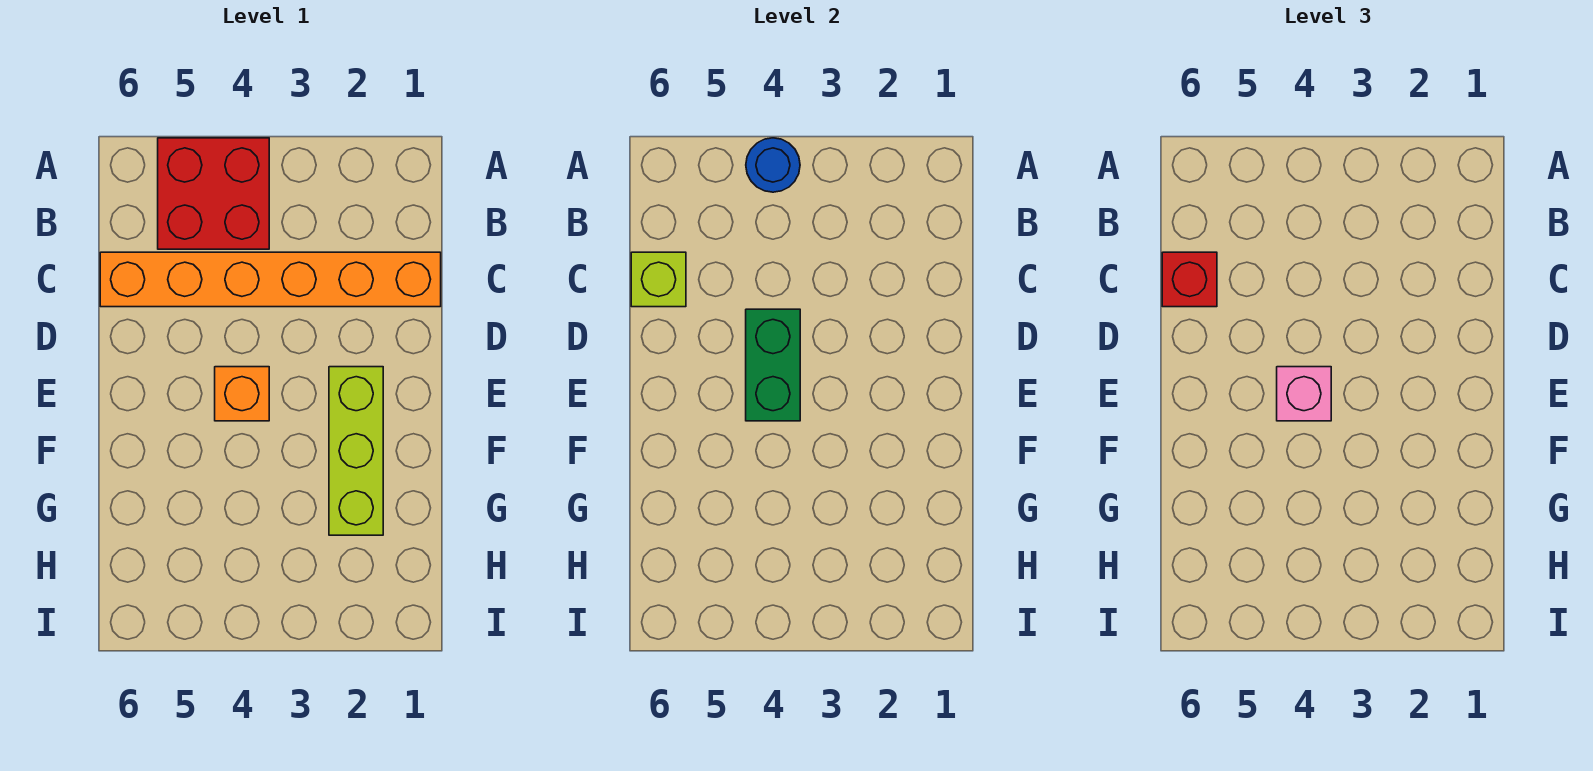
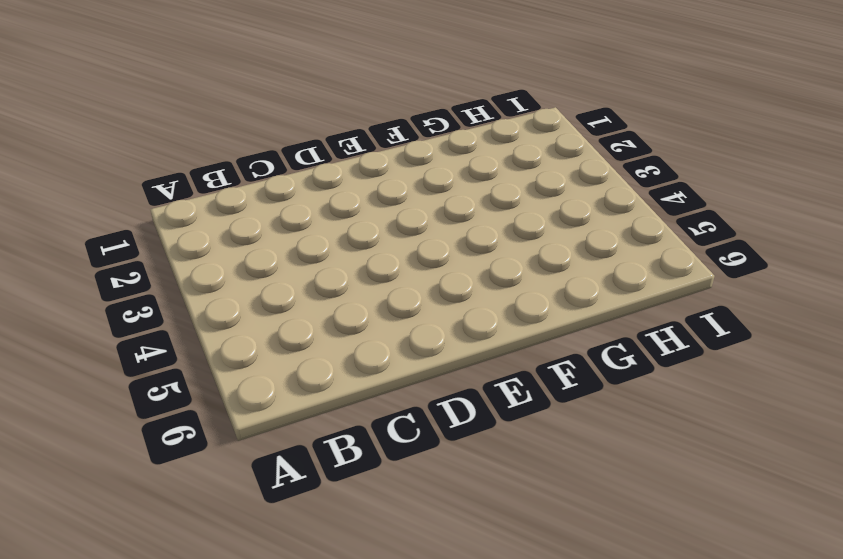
none -> red 2x2 brick [158,138,269,249]
none -> orange 1x6 brick [100,252,441,307]

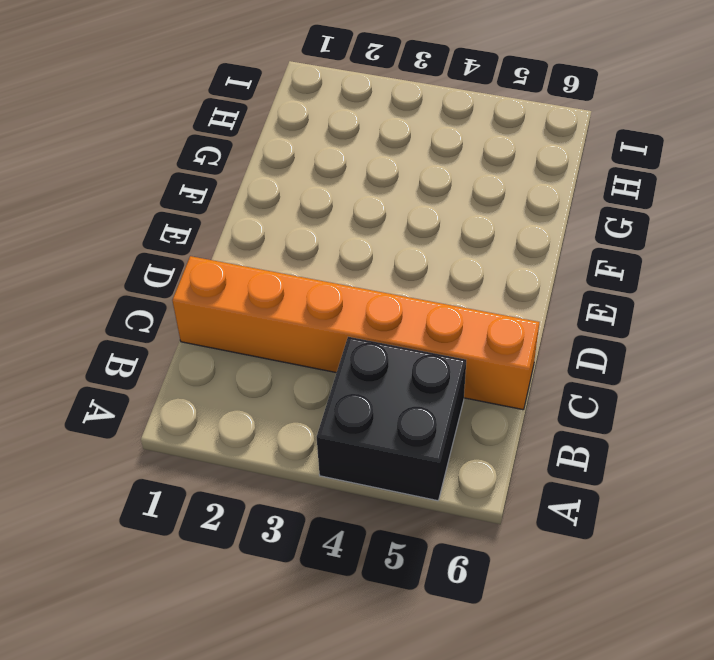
black 2x2 brick [317,337,466,501] -> red 2x2 brick [158,138,269,249]
none -> lime 1x3 brick [329,367,383,535]
none -> orange 1x1 brick [215,367,269,421]

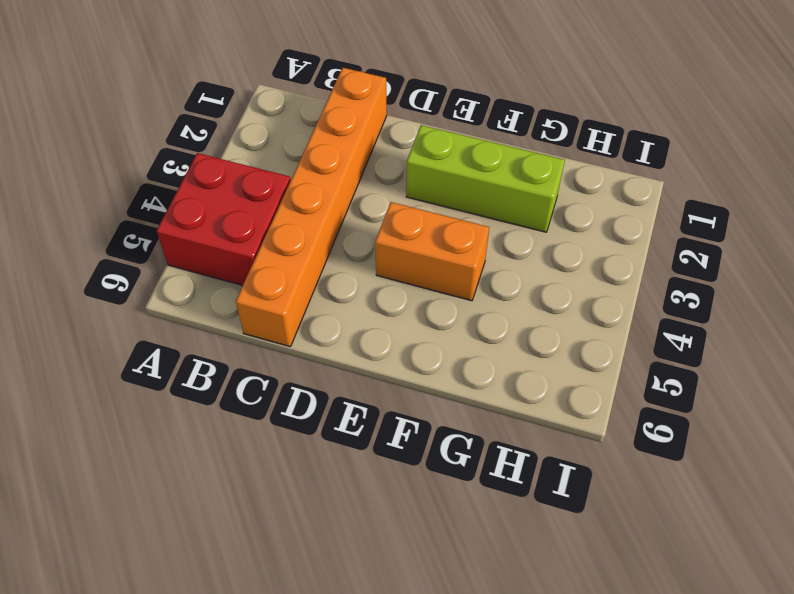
orange 1x2 brick [375,202,489,301] -> orange 1x1 brick [215,367,269,421]
none -> blue 1x1 round brick [746,138,800,192]
none -> lime 1x1 brick [631,252,686,307]

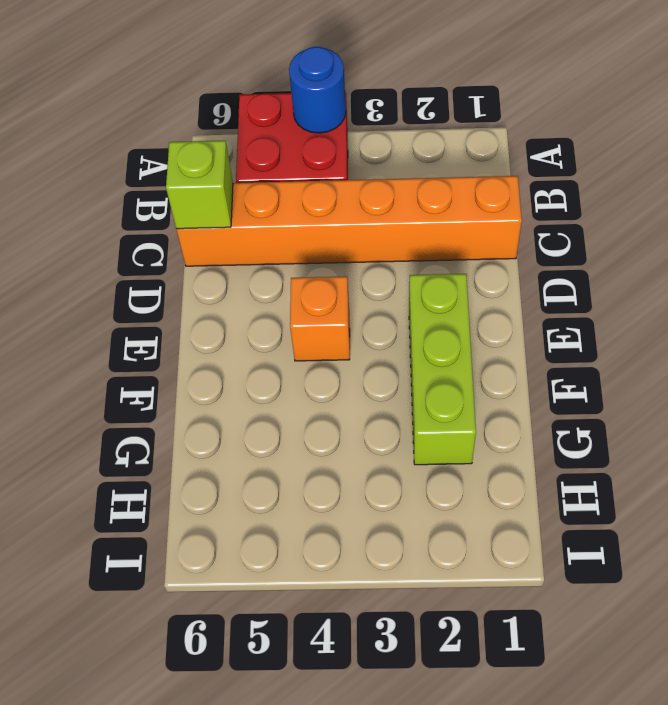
none -> green 1x2 brick [746,309,800,421]
none -> red 1x1 brick [1162,252,1217,307]

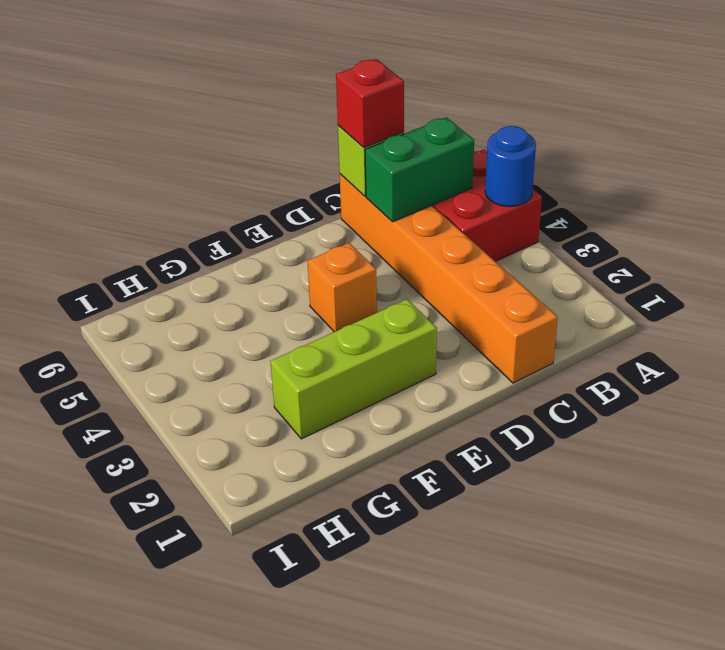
green 1x2 brick [365,117,474,222] -> green 1x2 brick moved to [746,309,800,421]
none -> pink 1x1 brick [1277,367,1331,421]

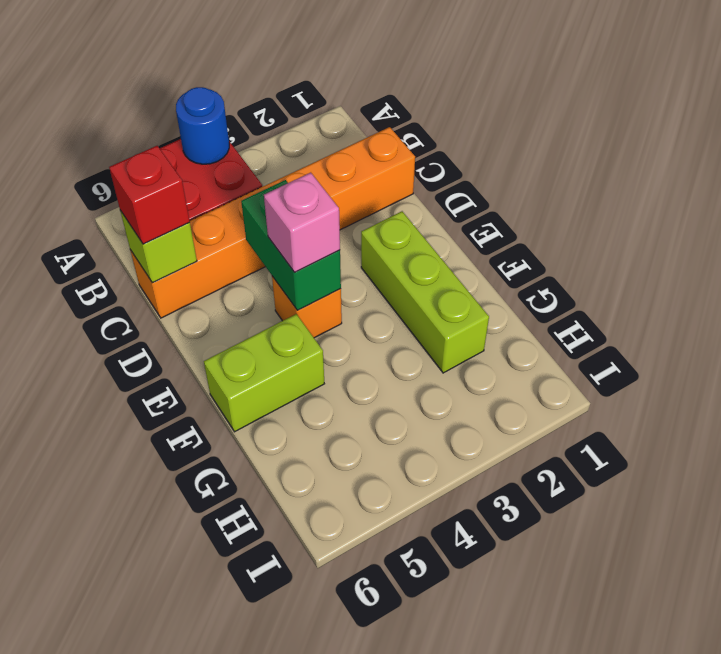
lime 1x2 brick [204,314,324,432] -> none

